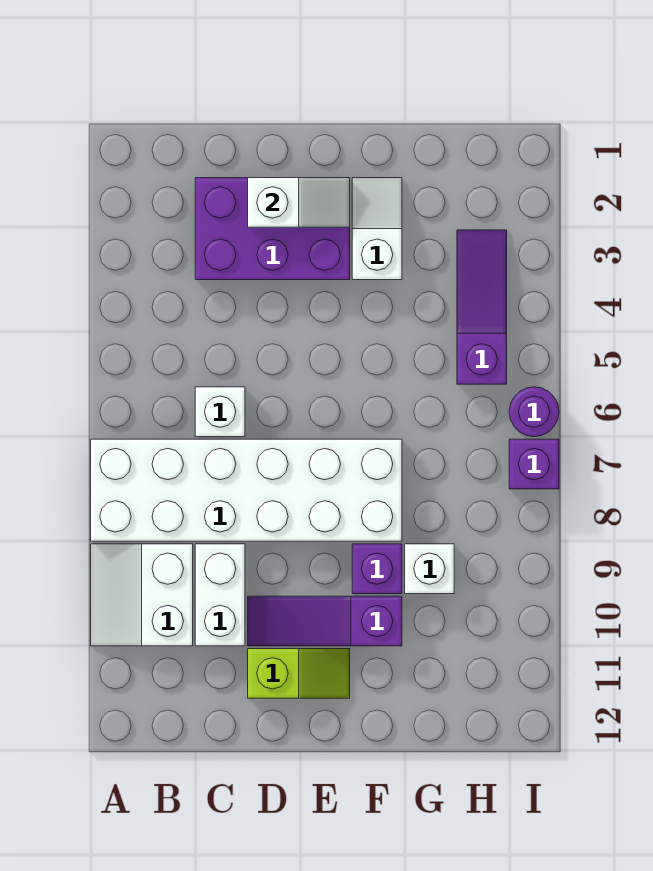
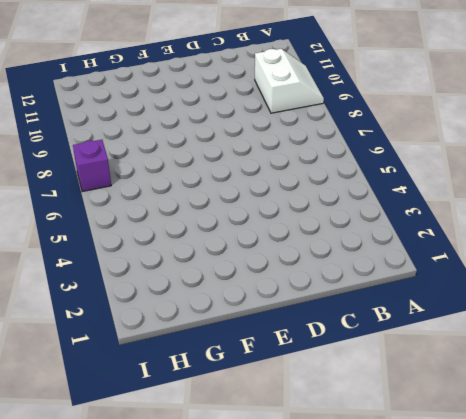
none -> white 2x6 brick [91,439,402,541]
none -> purple 2x3 brick [195,178,350,280]
none -> white 1x1 brick [195,387,245,437]

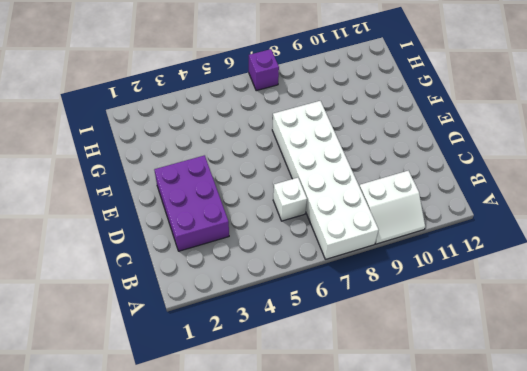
none -> white 1x2 brick [195,544,245,646]
none -> purple 1x3 slope [248,596,402,646]
none -> lime 1x2 slope [248,649,350,698]

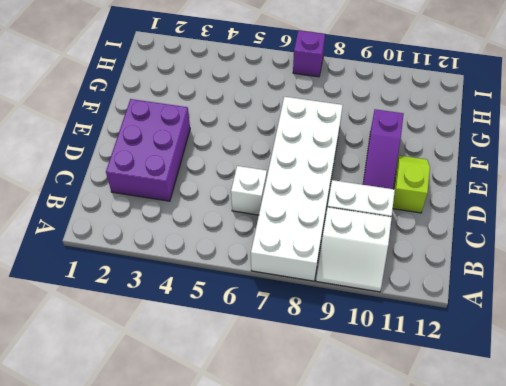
none -> white 1x2 slope [352,178,402,280]
none -> purple 1x1 brick [352,544,402,594]
none -> white 1x1 brick [405,544,454,594]

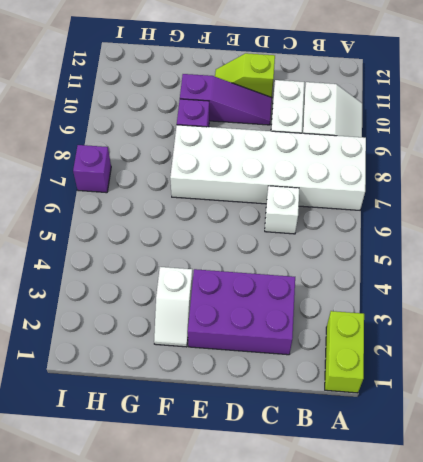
lime 1x2 brick [325,311,364,393] -> none
none -> white 1x1 brick [405,544,454,594]
none -> purple 1x3 slope [457,230,507,384]
none -> purple 1x1 round brick [509,387,559,437]

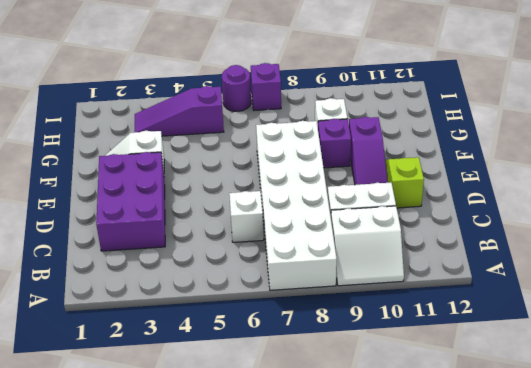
none -> white 1x2 slope [248,178,350,227]

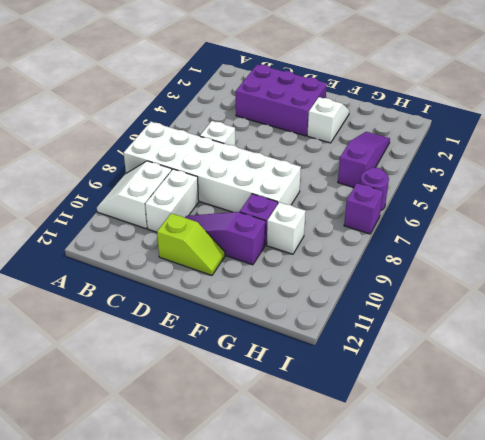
none -> white 1x2 slope [248,178,350,227]

